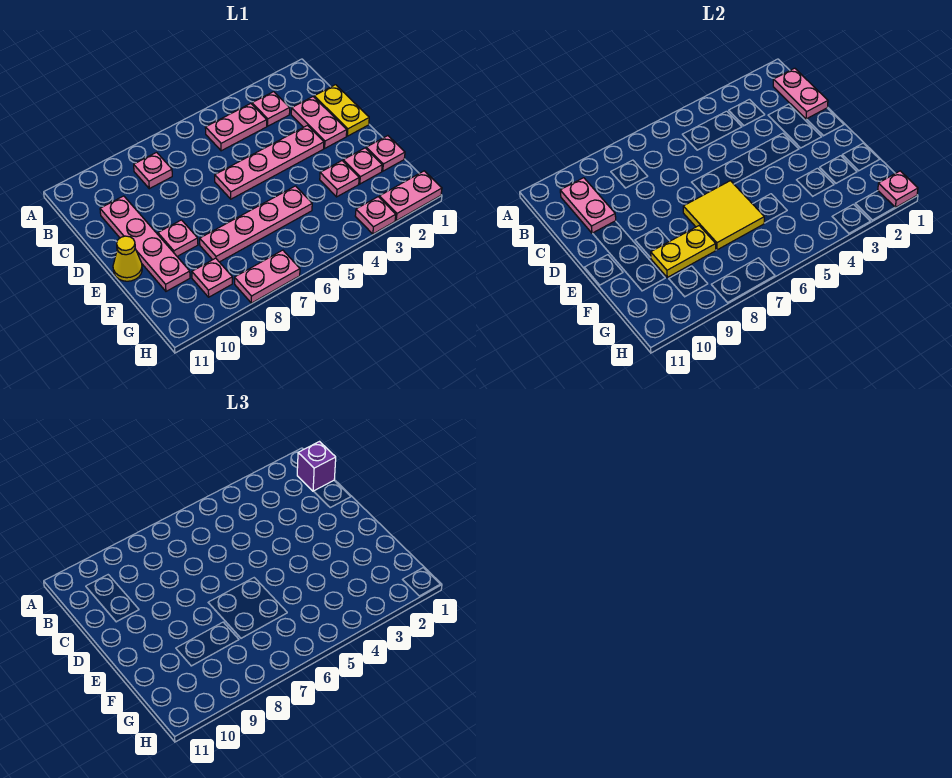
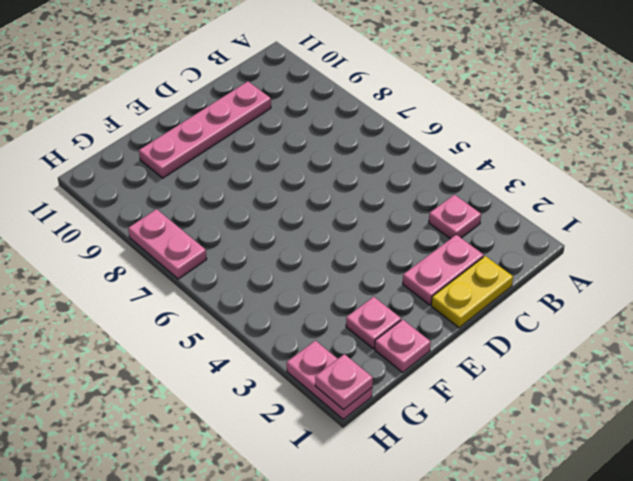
none -> pink 1x2 plate [205,104,267,151]
none -> pink 1x1 plate [134,152,172,189]
none -> pink 1x4 plate [215,126,324,199]

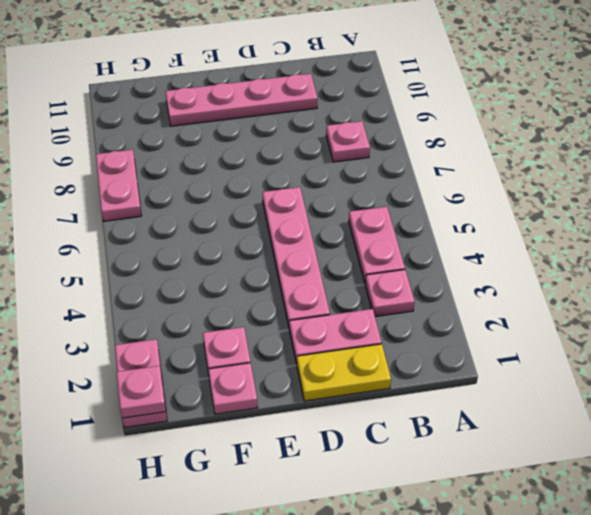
none -> pink 1x1 plate [158,220,198,256]
none -> yellow 1x1 cone [113,236,142,281]
none -> pink 1x1 plate [320,161,359,197]

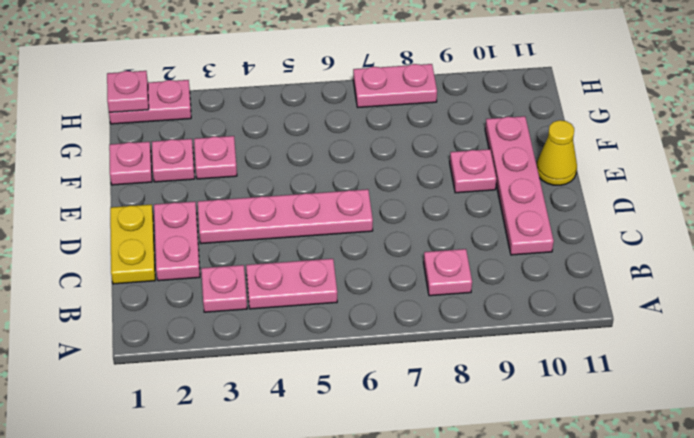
none -> pink 1x4 plate [200,186,312,262]
none -> pink 1x1 plate [192,258,232,297]
none -> pink 1x1 plate [355,197,396,234]

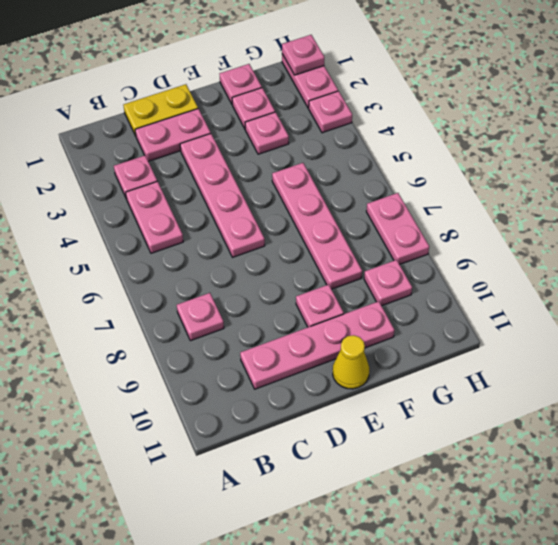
none -> pink 1x2 plate [773,68,828,119]
none -> pink 1x2 plate [560,178,616,233]
none -> yellow 2x2 tile [683,181,764,250]

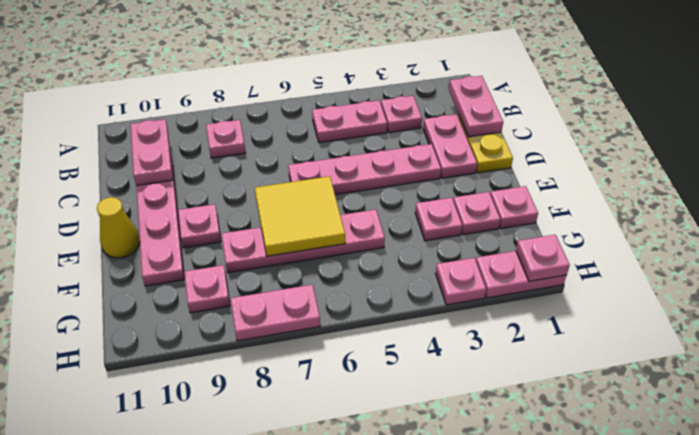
none -> yellow 1x2 plate [651,226,716,277]
none -> purple 1x1 brick [297,442,336,491]

